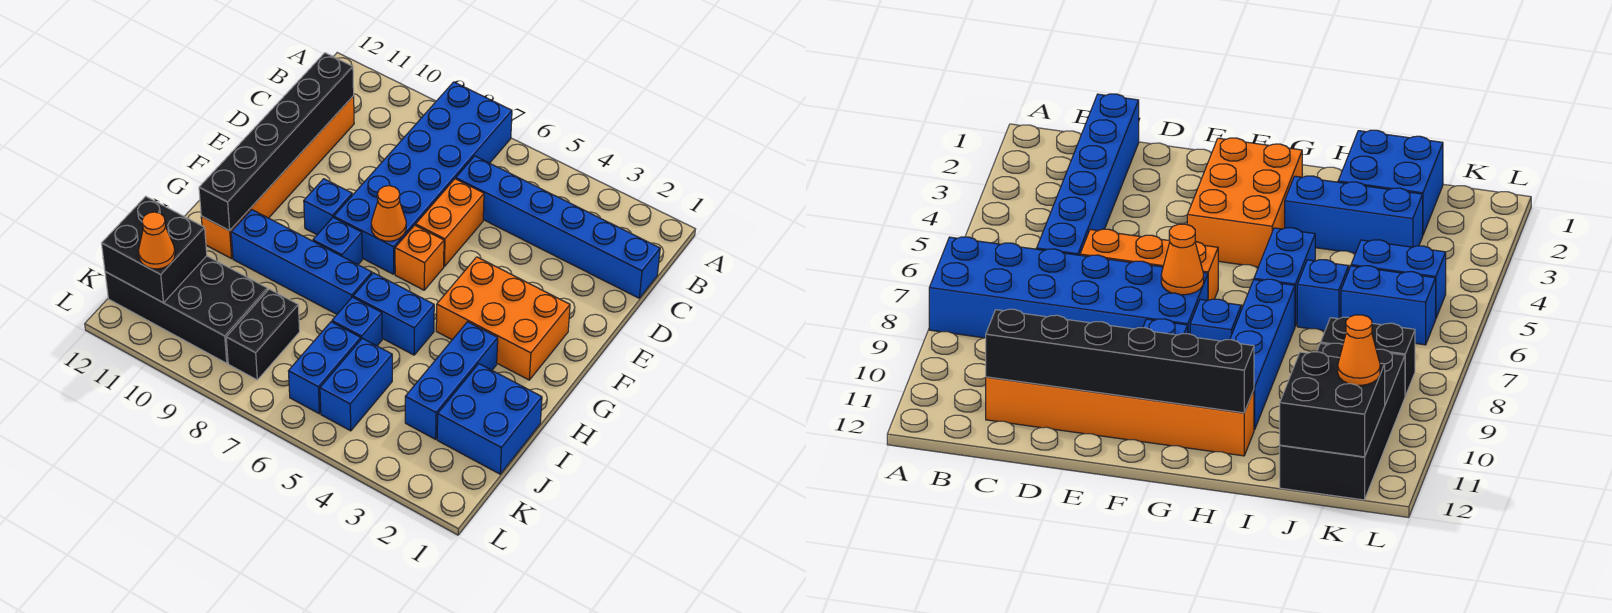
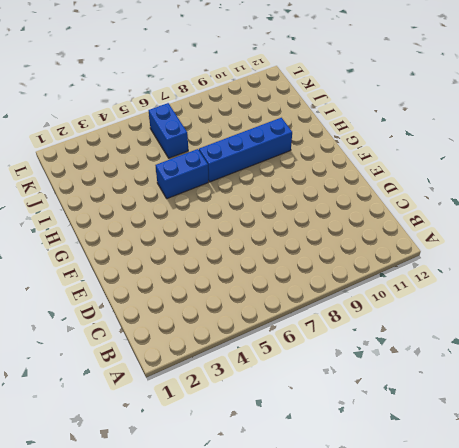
none -> blue 2x6 brick [334,82,512,274]
none -> blue 1x6 brick [456,156,660,298]
none -> orange 1x6 brick [201,96,354,259]

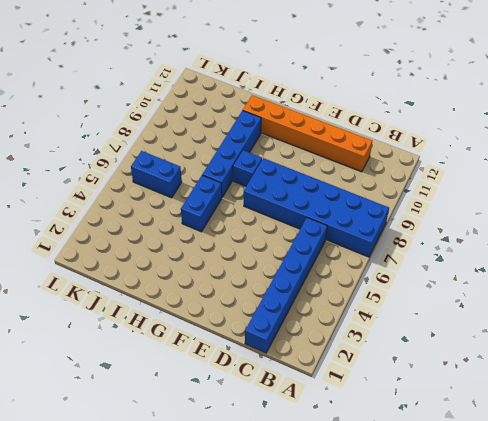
none -> orange 1x2 brick [416,179,484,267]
none -> orange 2x3 brick [436,257,570,380]
none -> orange 1x1 brick [395,225,444,290]

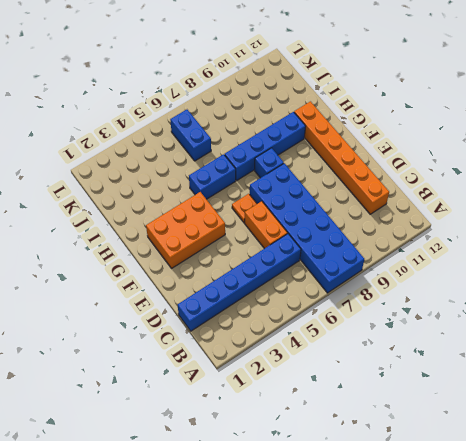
orange 1x1 plate [232,194,257,223] -> orange 1x1 brick [395,225,444,290]
none -> blue 1x1 brick [304,179,352,235]
none -> blue 1x3 brick [405,322,498,439]
none -> blue 2x2 brick [437,364,542,474]

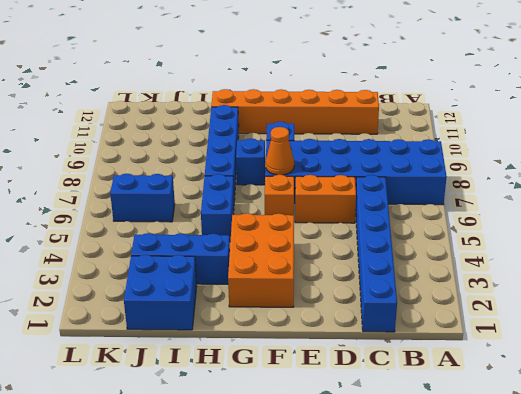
none -> blue 1x1 brick [332,297,382,346]
none -> blue 1x2 brick [320,338,392,431]
none -> black 1x2 brick [226,289,300,380]

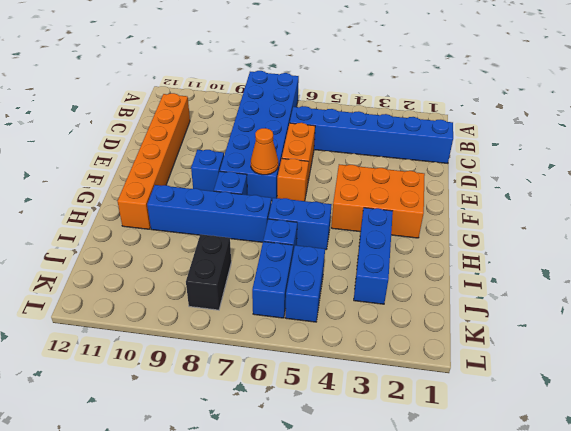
none -> blue 2x2 brick [437,364,542,474]
none -> black 2x4 brick [105,256,268,363]
none -> black 1x6 brick [199,53,354,231]

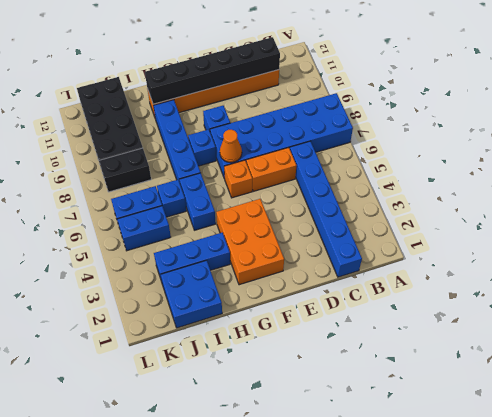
none -> black 2x2 brick [102,196,207,303]
none -> orange 1x1 cone [138,212,175,269]

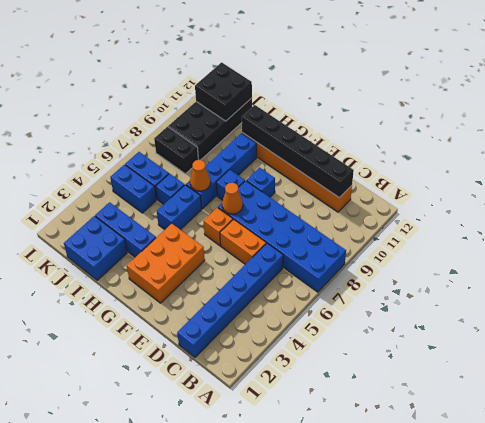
orange 1x1 cone [190,160,210,191] -> orange 1x1 cone moved to [138,212,175,269]

